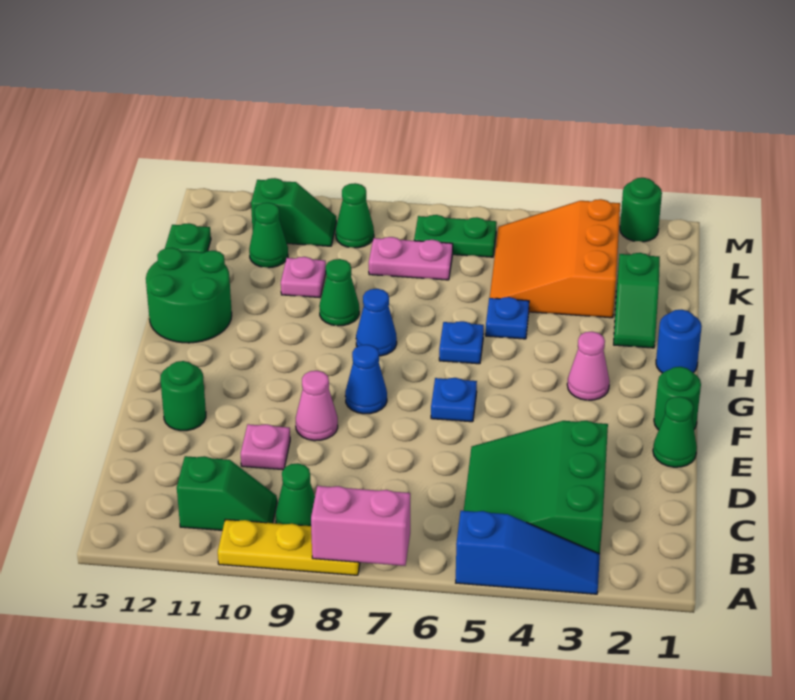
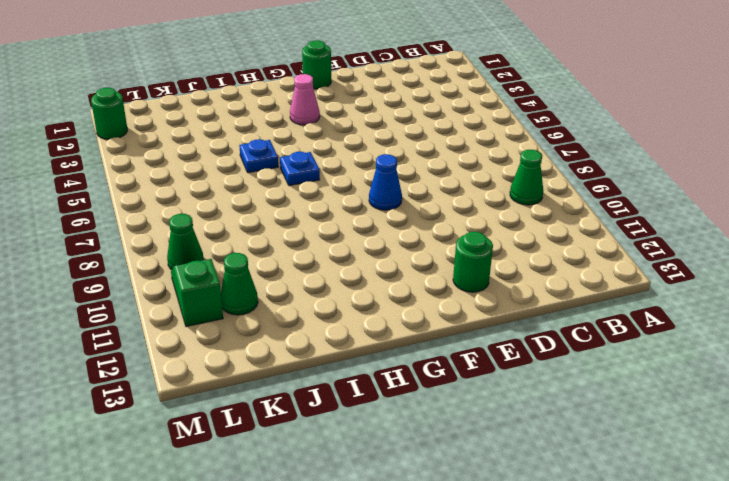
none -> blue 1x3 slope [456,511,600,594]
none -> yellow 1x3 plate [218,519,360,575]
none -> green 3x3 slope [464,421,608,554]
none -> green 1x2 slope [177,456,277,530]

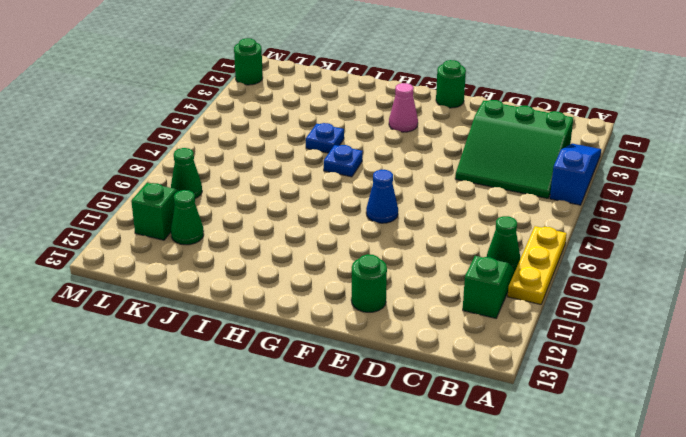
none -> pink 1x1 plate [241,424,290,470]
none -> green 1x1 cone [653,397,697,467]
none -> pink 1x1 cone [296,371,338,441]
none -> blue 1x1 plate [431,378,477,422]

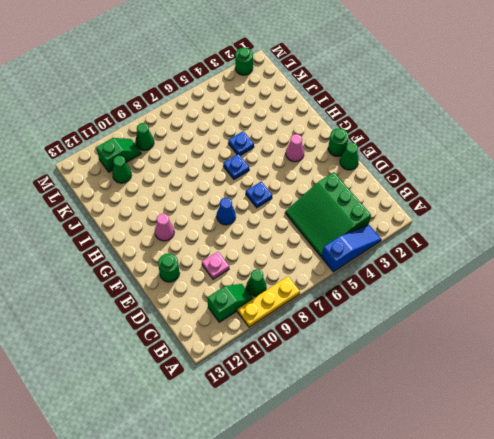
pink 1x1 cone [155,214,174,241] -> pink 1x1 cone moved to [296,371,338,441]
none -> blue 1x1 round brick [656,310,702,373]
none -> blue 1x1 cone [356,289,397,356]
none -> green 2x2 round brick [146,248,232,343]
none -> green 1x2 slope [614,253,660,348]

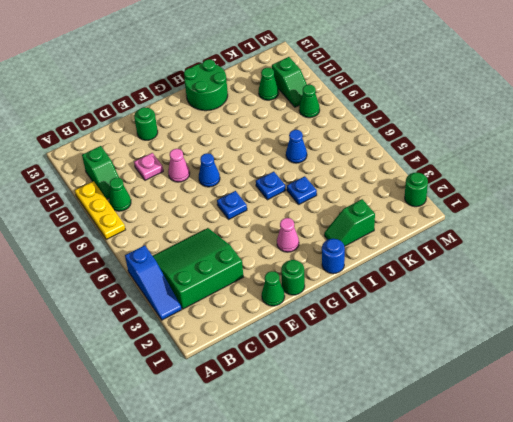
blue 1x1 cone [286,130,307,163] -> blue 1x1 cone moved to [356,289,397,356]
none -> green 1x1 cone [319,259,359,326]
none -> orange 3x3 slope [490,199,620,318]
none -> pink 1x1 plate [281,257,326,298]
none -> pink 1x2 plate [369,237,453,280]

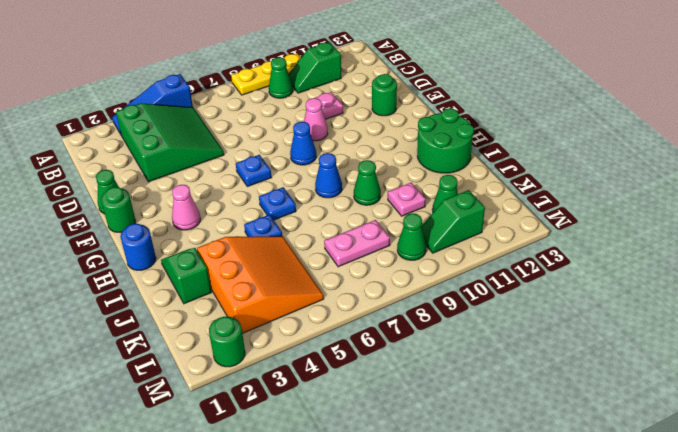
none -> green 1x1 plate [165,223,211,253]
none -> green 1x2 plate [414,215,497,257]
none -> pink 1x2 brick [311,486,410,566]

